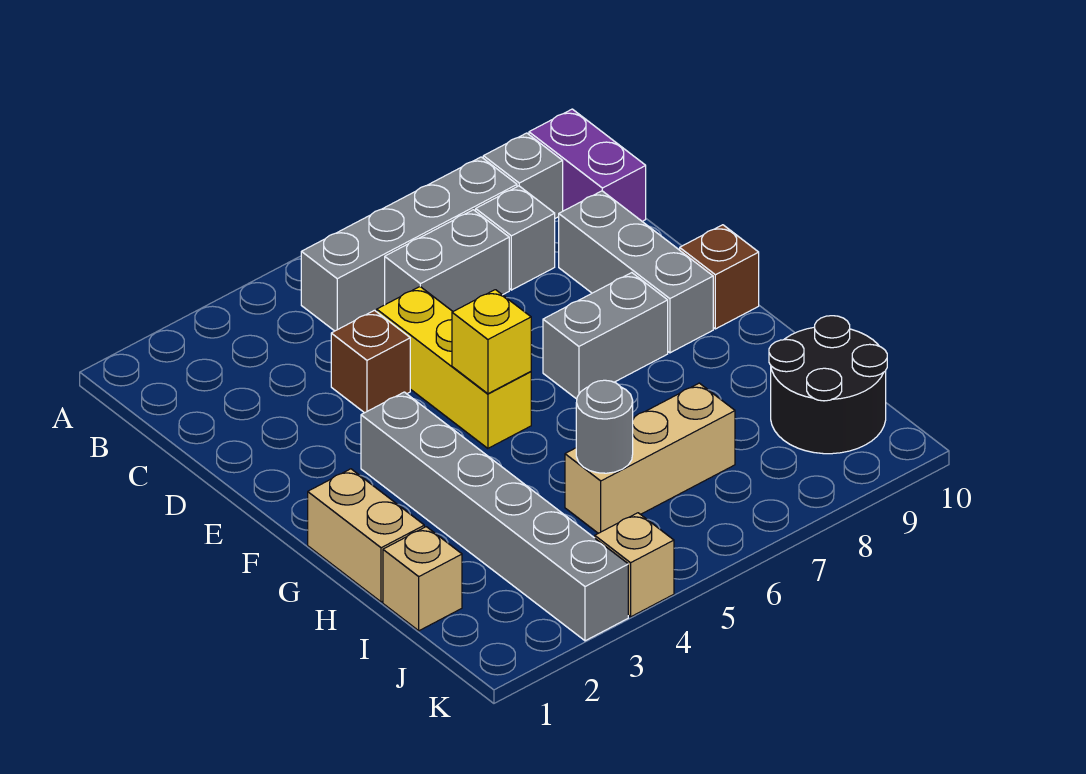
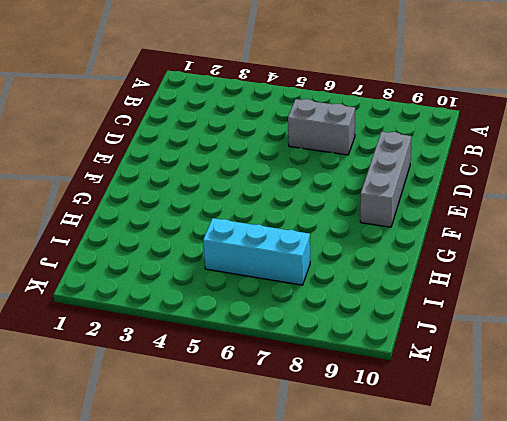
cyan 1x3 brick [203,218,310,285] -> tan 1x3 brick [565,383,735,533]
none -> grey 1x4 brick [301,157,517,331]
none -> grey 1x1 brick [483,133,563,218]
none -> purple 1x2 brick [529,109,646,222]

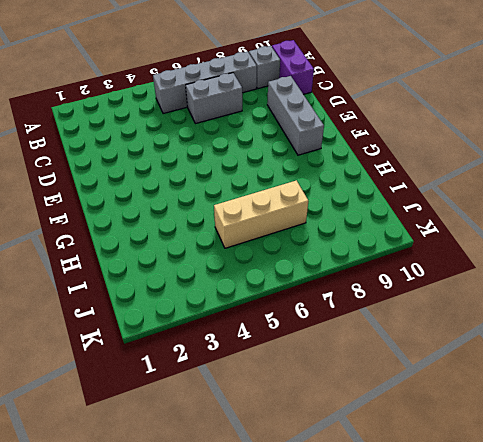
none -> grey 1x1 brick [476,186,555,290]
none -> brown 1x1 brick [331,310,410,413]
none -> yellow 1x3 brick [377,287,531,448]

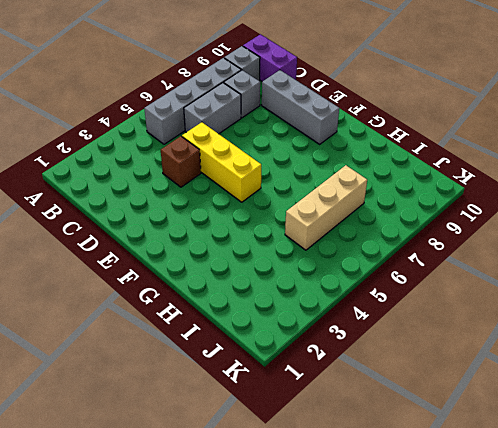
none -> grey 1x6 brick [361,392,628,641]
none -> grey 1x2 brick [543,273,668,399]
none -> brown 1x1 brick [680,225,759,329]

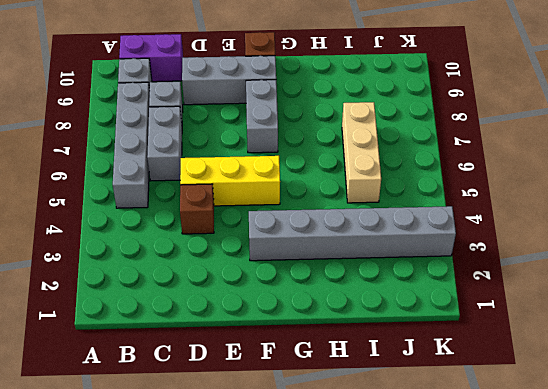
none -> tan 1x2 brick [308,469,424,602]
none -> tan 1x1 brick [383,527,462,631]
none -> black 2x2 round brick [769,316,887,454]

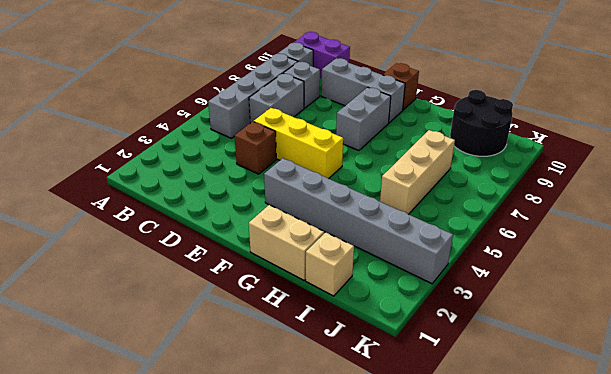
none -> tan 1x1 brick [595,513,674,617]
none -> yellow 1x1 brick [452,290,531,394]
none -> grey 1x1 round brick [576,380,633,473]

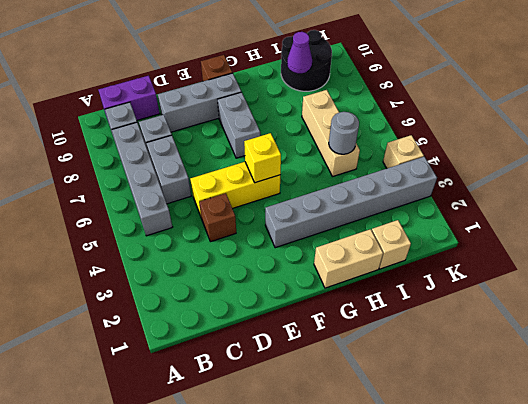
purple 1x1 cone [287,32,312,73] -> none

